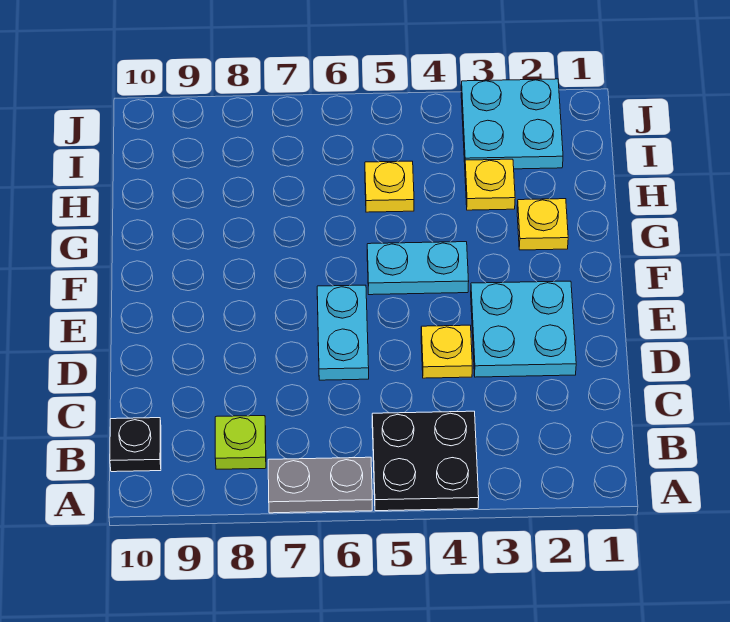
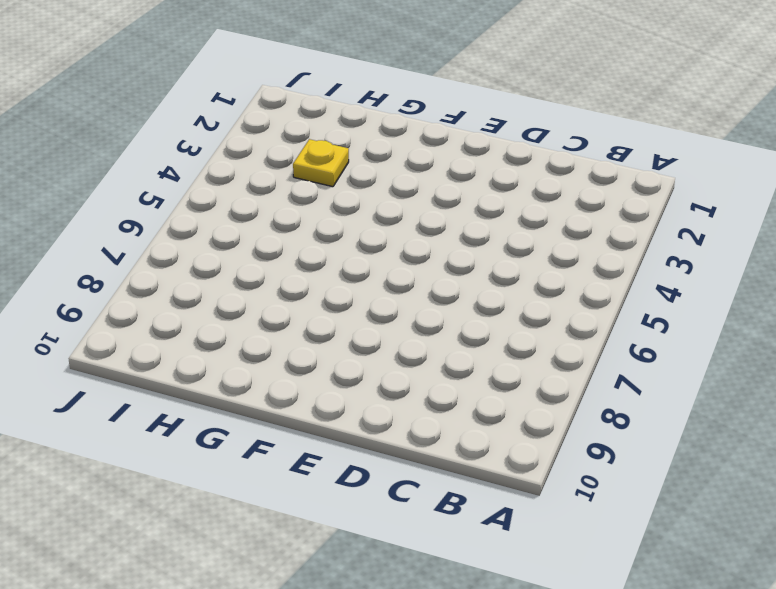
none -> black 2x2 plate [372,411,479,511]
none -> grey 1x2 plate [268,457,372,513]
none -> lime 1x1 plate [215,416,266,469]

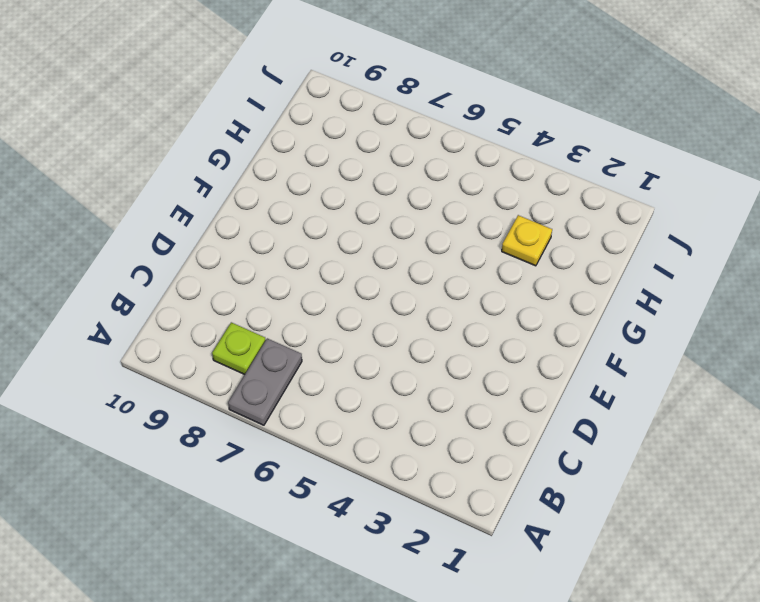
grey 1x2 plate [228,338,302,425] -> grey 1x2 plate turned to [268,457,372,513]
none -> black 2x2 plate [372,411,479,511]
none -> black 1x1 plate [110,418,161,472]
none -> cyan 2x2 plate [471,281,576,377]

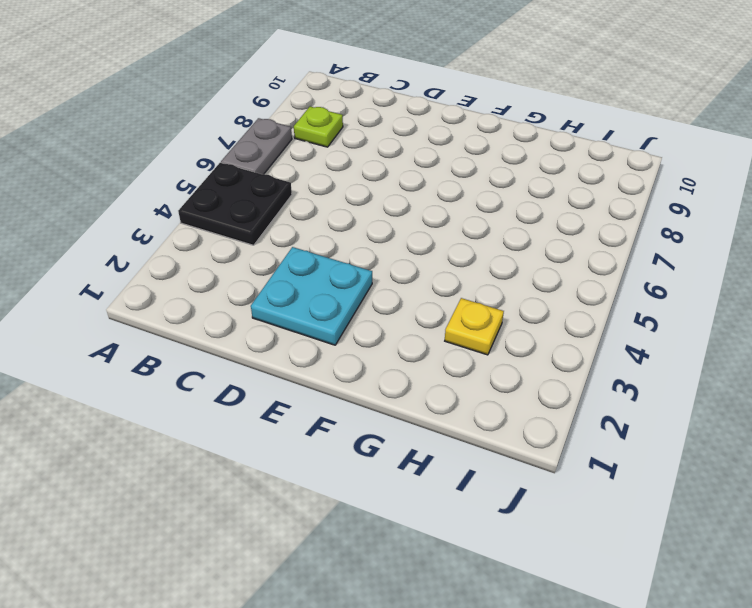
none -> black 1x1 plate [110,418,161,472]
none -> yellow 1x1 plate [421,325,472,378]
none -> cyan 1x2 plate [317,285,369,380]

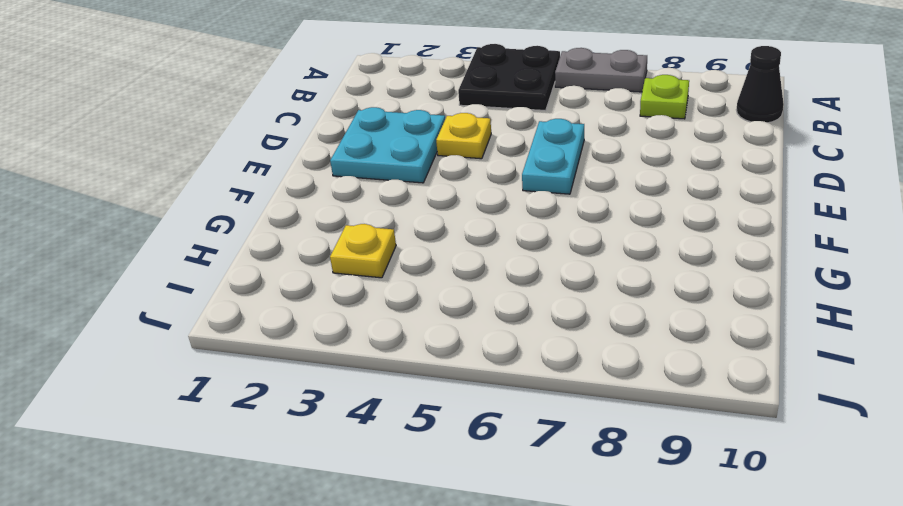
black 1x1 cone [736,46,784,123] -> black 1x1 plate [110,418,161,472]
none -> cyan 1x2 plate [367,242,469,295]
none -> yellow 1x1 plate [517,199,568,250]
none -> yellow 1x1 plate [365,161,414,212]

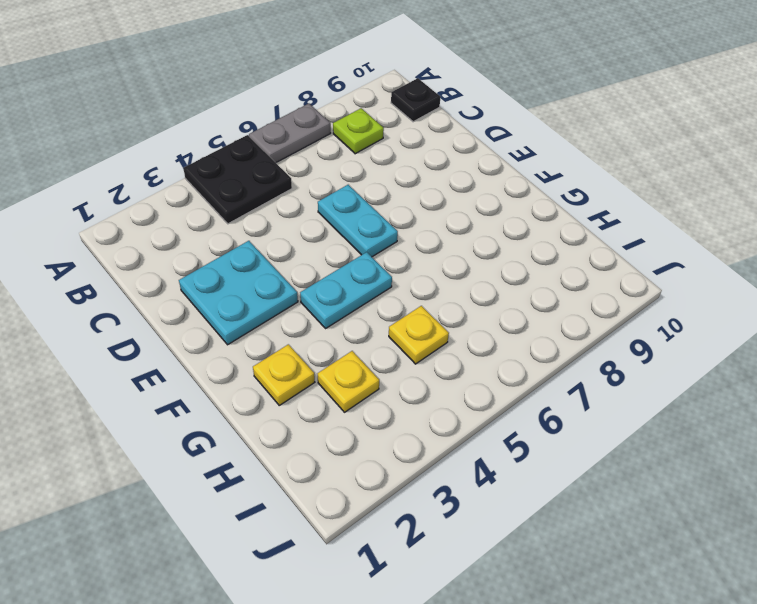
none -> yellow 1x1 plate [421,325,472,378]
none -> cyan 2x2 plate [461,79,563,169]

